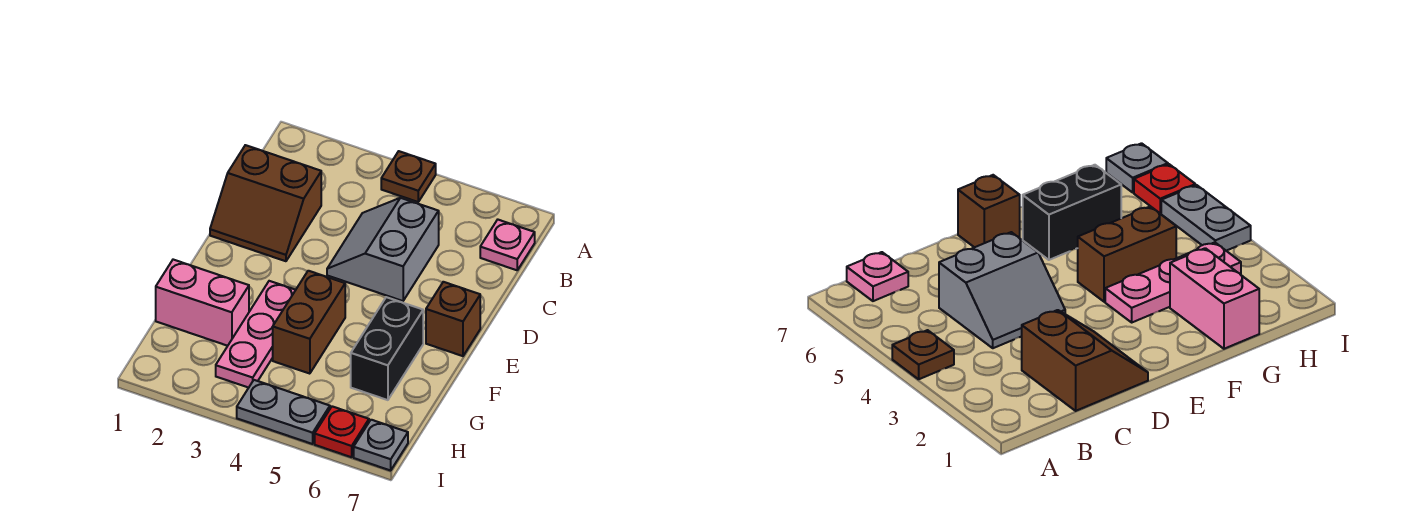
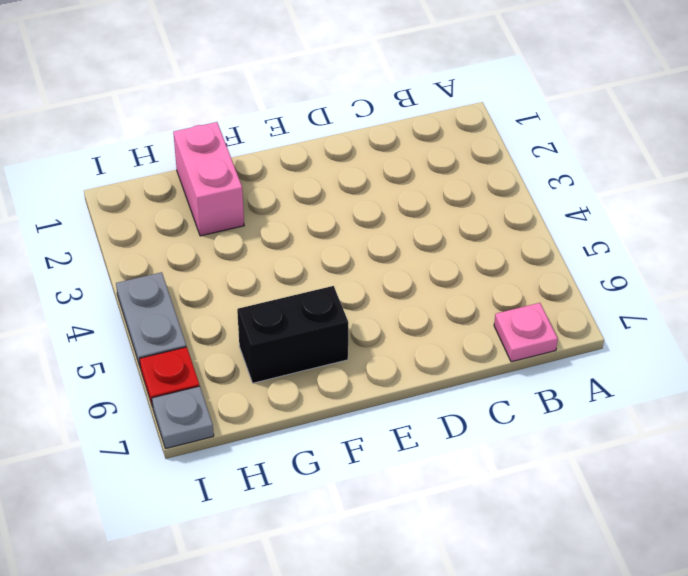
none -> brown 1x1 plate [381,151,436,202]
none -> brown 2x2 slope [210,145,321,261]
none -> grey 2x2 slope [327,198,439,301]

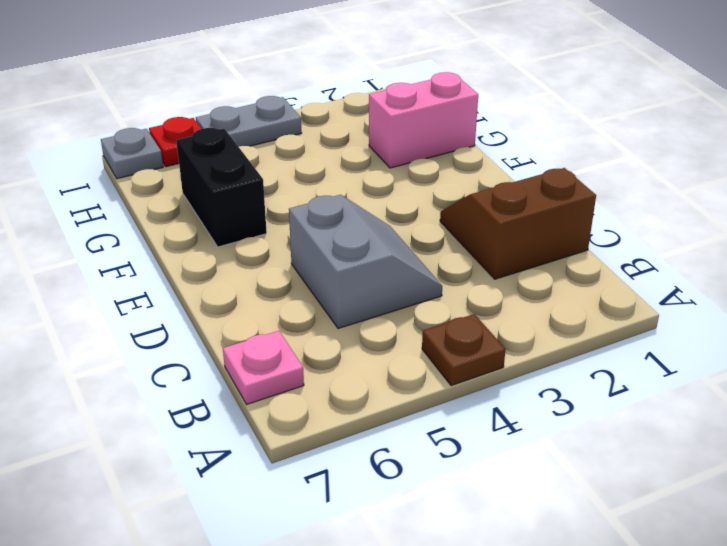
none -> brown 1x1 brick [426,282,480,356]
none -> pink 1x3 plate [216,281,295,388]
none -> brown 1x2 brick [273,271,345,374]

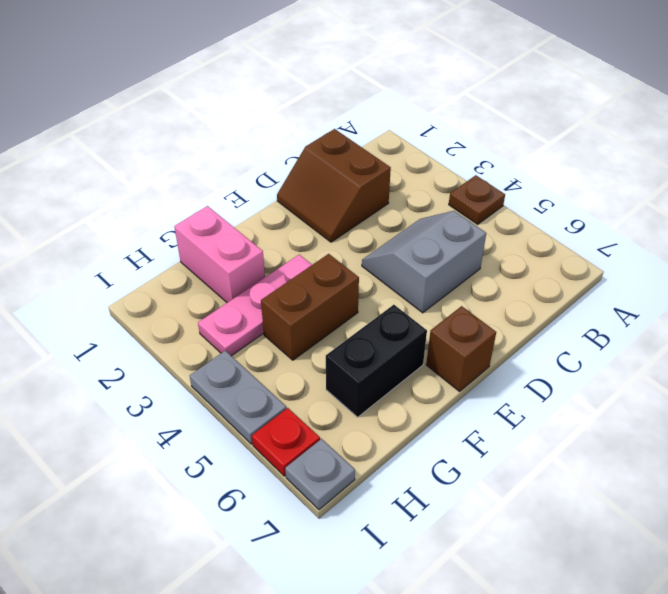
none -> pink 1x1 plate [480,220,535,270]

